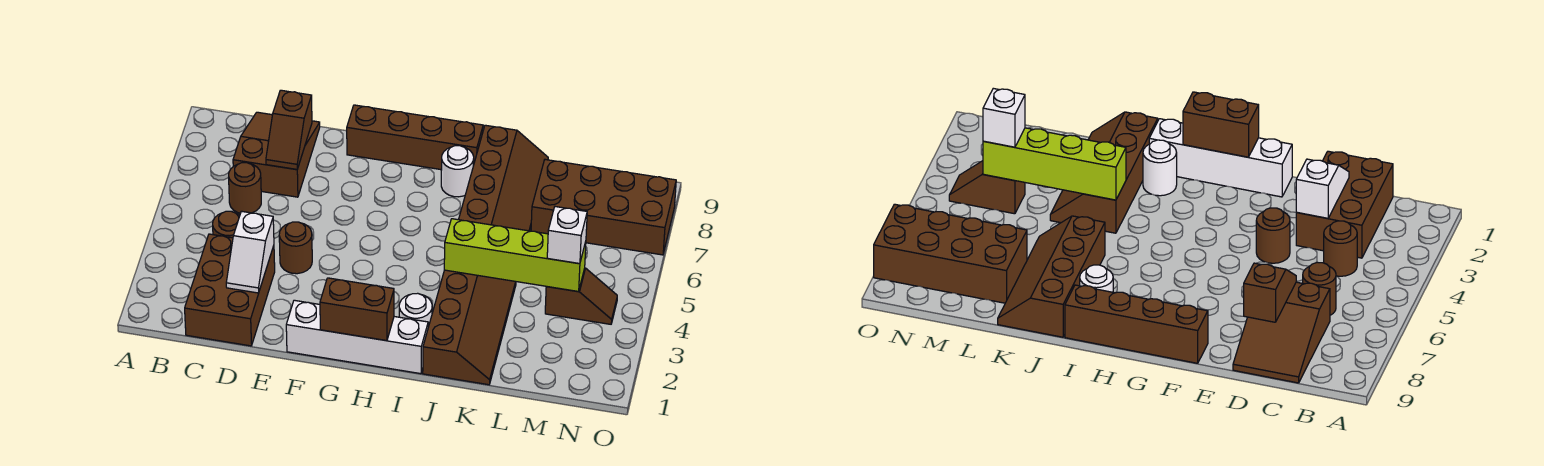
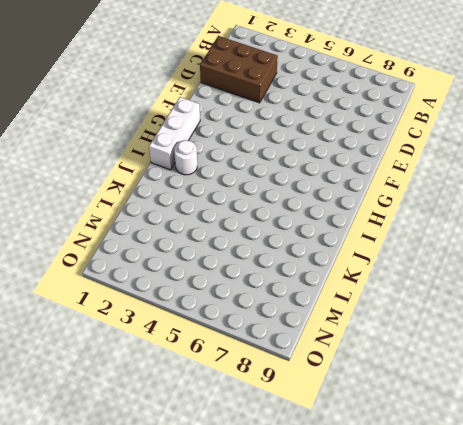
white 1x3 brick [149,97,200,170] -> white 1x4 brick [286,300,428,374]
none -> brown 1x1 round brick [213,211,240,238]
none -> brown 1x1 round brick [229,163,261,213]
none -> brown 2x3 slope [233,112,320,197]

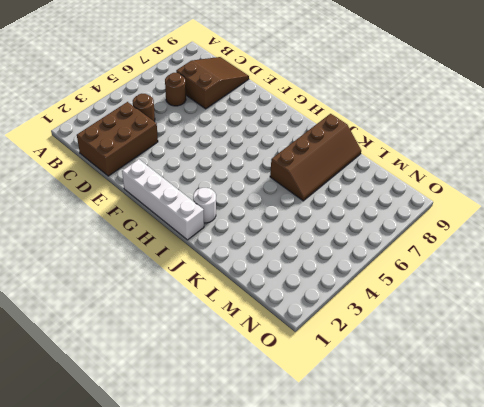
none -> brown 1x1 round brick [279,222,312,274]
none -> brown 1x4 brick [347,105,483,170]
none -> white 1x1 round brick [441,146,474,197]

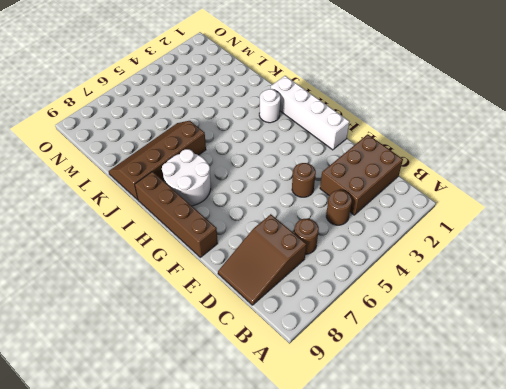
white 2x2 round brick [162,149,211,206] -> white 1x1 round brick [441,146,474,197]
none -> brown 2x4 slope [423,270,516,385]
none -> brown 2x4 brick [531,160,676,255]
none -> brown 1x2 slope [545,268,617,324]

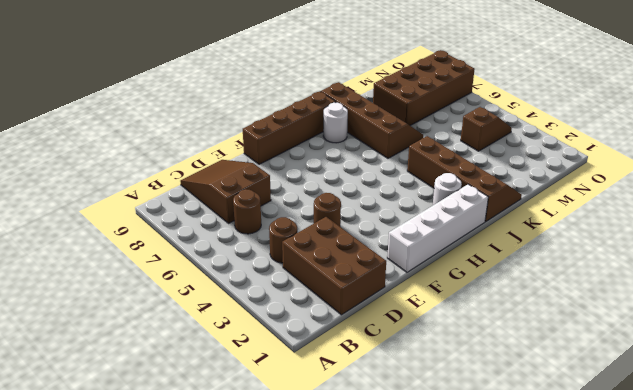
none -> white 1x2 slope [226,211,274,293]
none -> brown 1x2 slope [266,90,312,169]
none -> brown 1x2 brick [320,278,394,341]

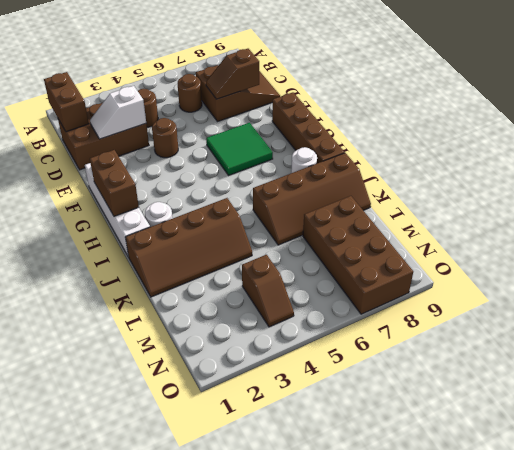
brown 1x2 brick [44,72,89,132] -> none
green 2x2 tile [206,123,273,176] -> none
none -> lime 1x4 brick [444,219,586,291]
none -> white 1x1 brick [547,207,587,264]

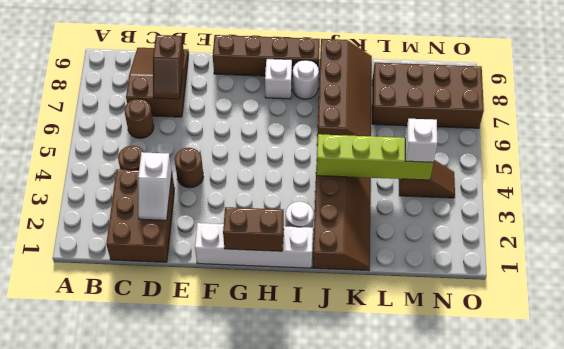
white 1x1 brick [265,59,292,99] -> none

